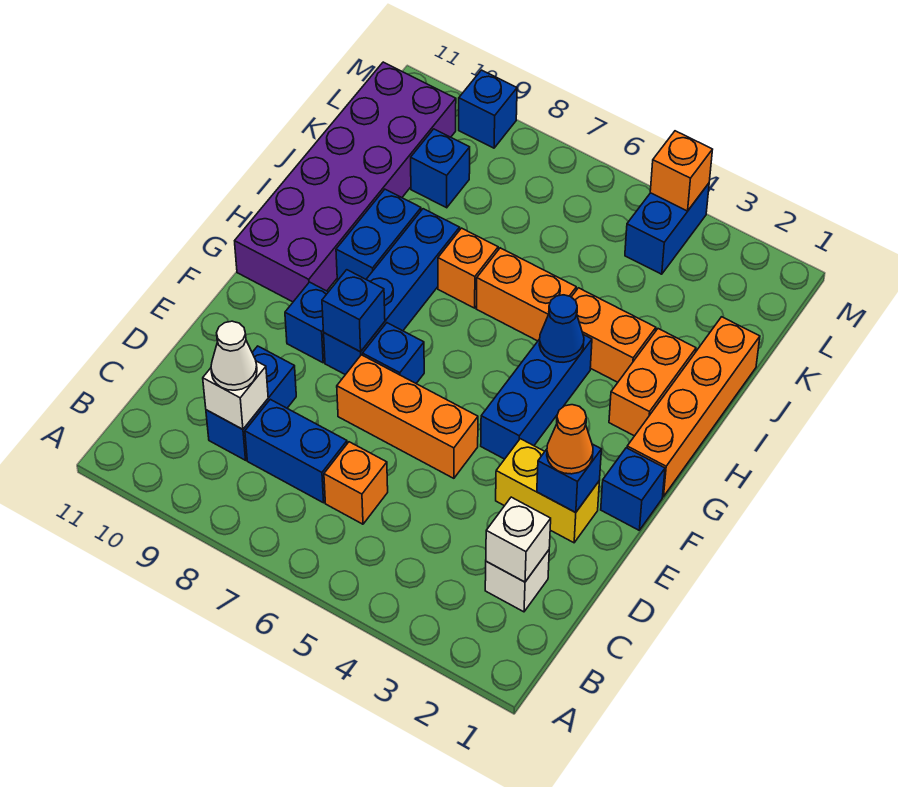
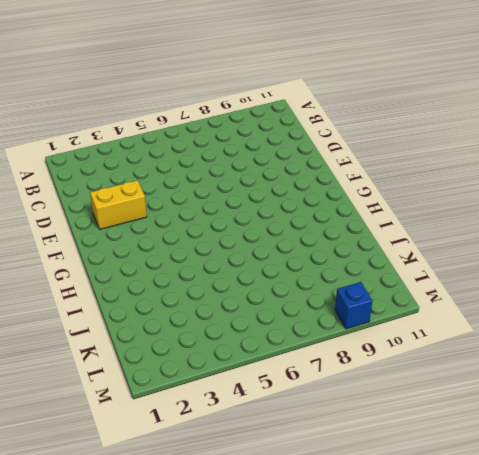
none -> white 1x1 brick [485,550,549,612]
none -> orange 1x1 brick [324,442,388,524]
none -> blue 1x2 brick [245,399,347,503]

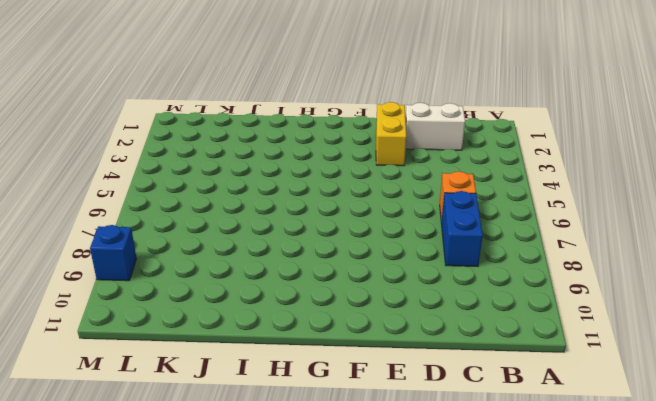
white 1x2 brick [405,103,465,150] -> white 1x1 brick [485,550,549,612]
none -> blue 1x2 brick [206,346,296,460]
none -> orange 1x3 brick [337,355,478,478]
none -> blue 1x1 brick [601,448,665,530]

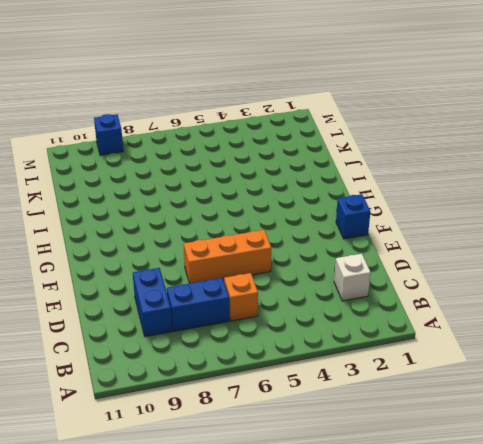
none -> yellow 1x2 brick [496,439,599,543]
none -> blue 1x3 brick [481,335,592,459]
none -> blue 1x1 brick [363,323,424,383]

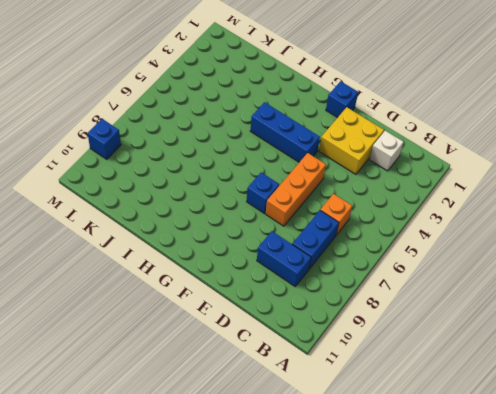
yellow 2x2 brick [319,107,384,174] -> yellow 1x2 brick [496,439,599,543]
none -> blue 1x4 brick [324,209,460,375]
none -> blue 1x1 brick [285,282,328,363]
none -> orange 1x4 brick [627,317,760,497]

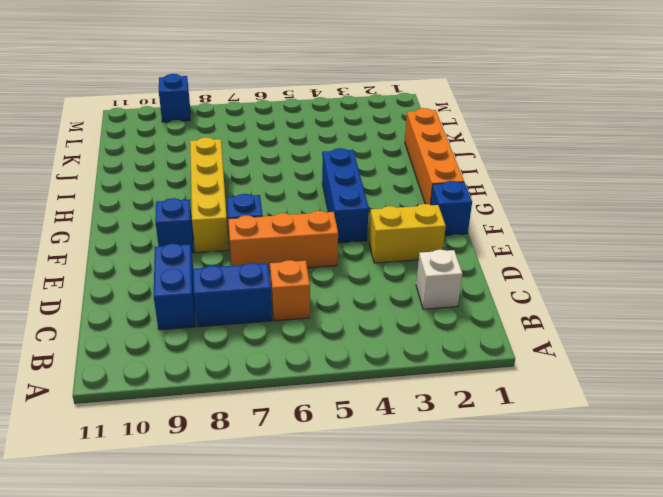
yellow 1x4 brick [190,137,229,253] -> blue 1x4 brick [324,209,460,375]
none -> purple 2x6 brick [235,62,456,302]
none -> orange 1x2 brick [609,329,696,436]
none -> blue 1x2 brick [336,189,421,281]

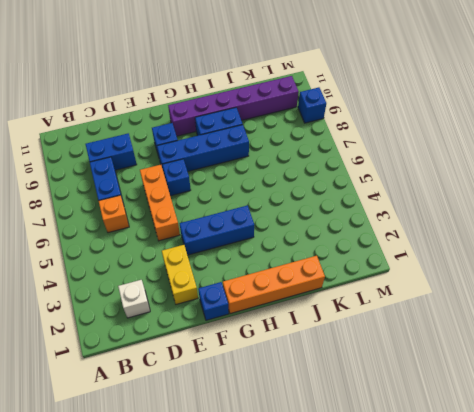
purple 1x6 brick [168,76,299,136] -> purple 2x6 brick [235,62,456,302]
none -> orange 1x2 brick [609,329,696,436]
none -> orange 1x2 brick [572,288,656,382]
none -> orange 1x2 brick [477,248,576,341]

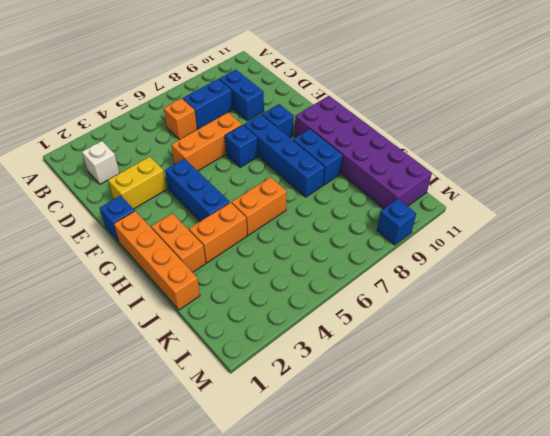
none -> orange 1x1 brick [438,228,498,308]
none -> blue 1x1 brick [411,129,470,208]
none -> blue 1x2 brick [625,183,709,274]

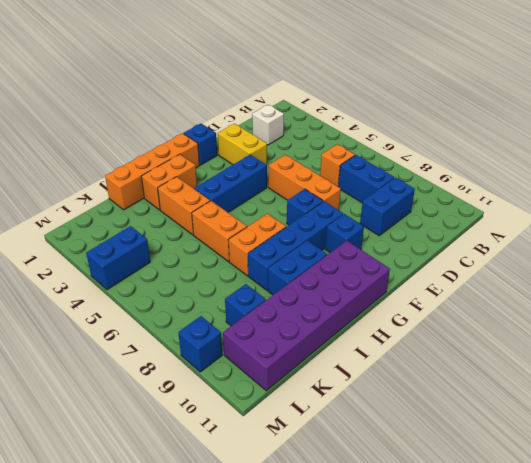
orange 1x2 brick [229,214,286,276] -> orange 1x1 brick [438,228,498,308]
none -> white 1x1 brick [486,497,551,582]
none -> white 1x1 brick [203,361,268,429]
none -> blue 1x1 brick [537,444,601,513]

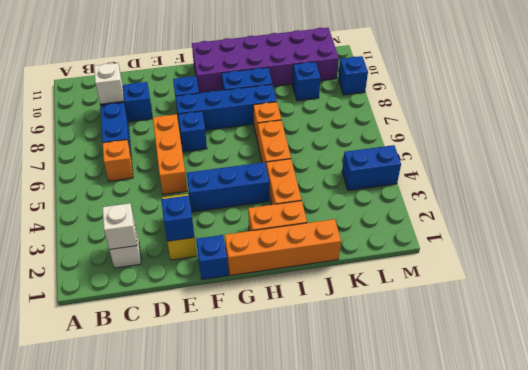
none -> blue 1x1 brick [322,270,385,352]
none -> blue 1x1 cone [539,295,584,362]
none -> orange 1x1 brick [650,131,713,211]

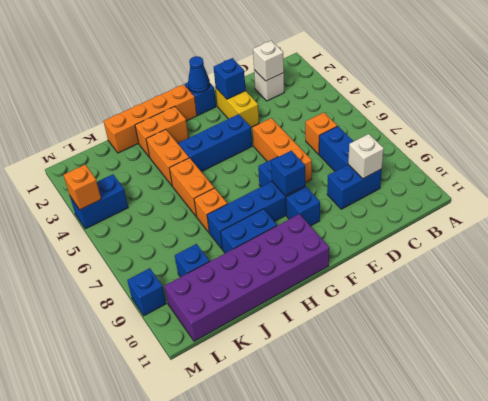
blue 1x1 cone [188,56,210,93] -> blue 1x1 cone moved to [539,295,584,362]
none -> white 1x1 cone [211,321,257,390]
none -> orange 1x1 cone [547,405,593,474]

